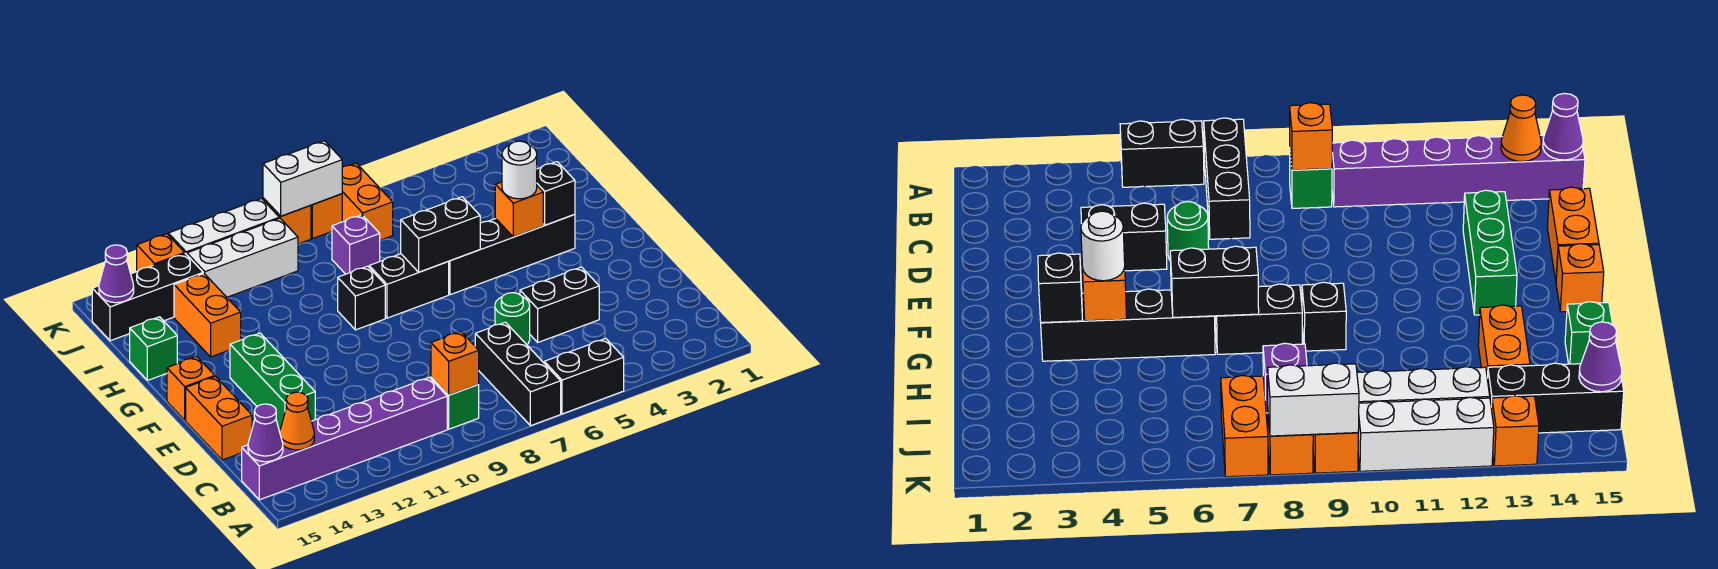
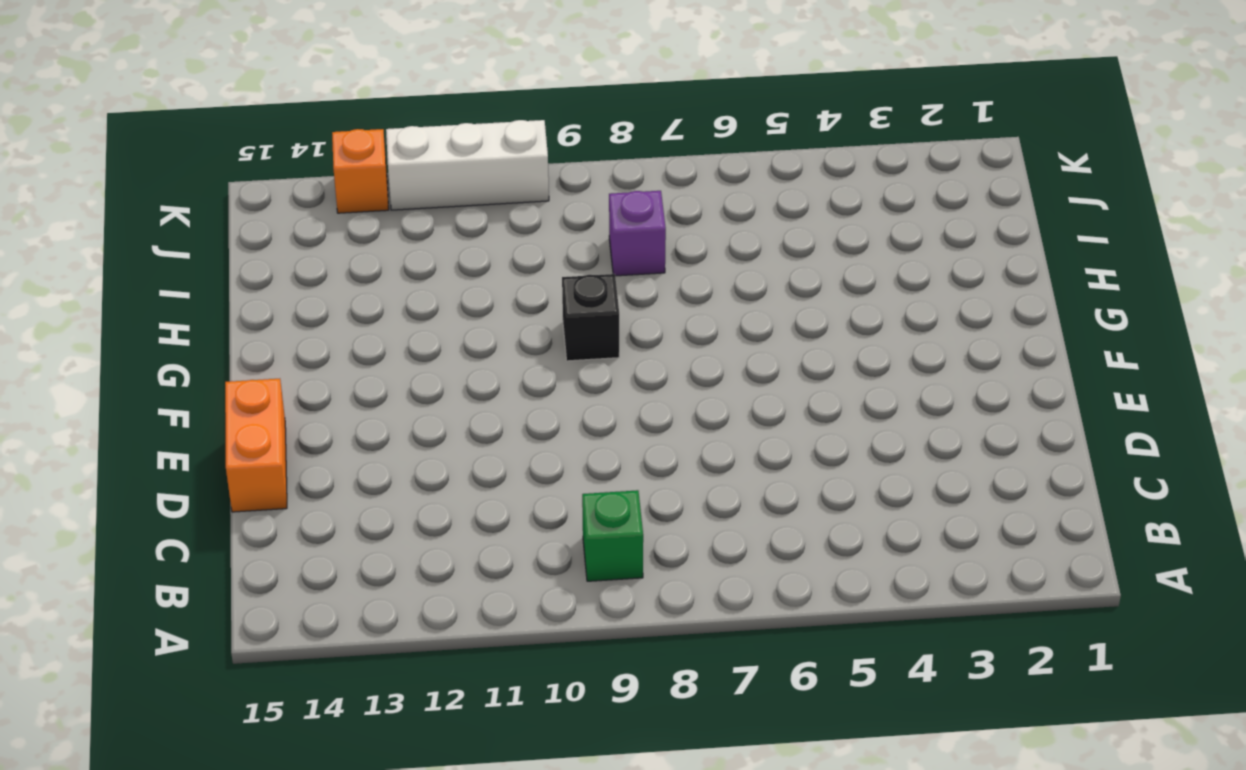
none -> black 1x2 brick [544,339,624,414]
none -> black 1x3 brick [475,322,561,426]
none -> purple 1x6 brick [242,377,447,500]
none -> black 1x2 brick [520,267,599,342]

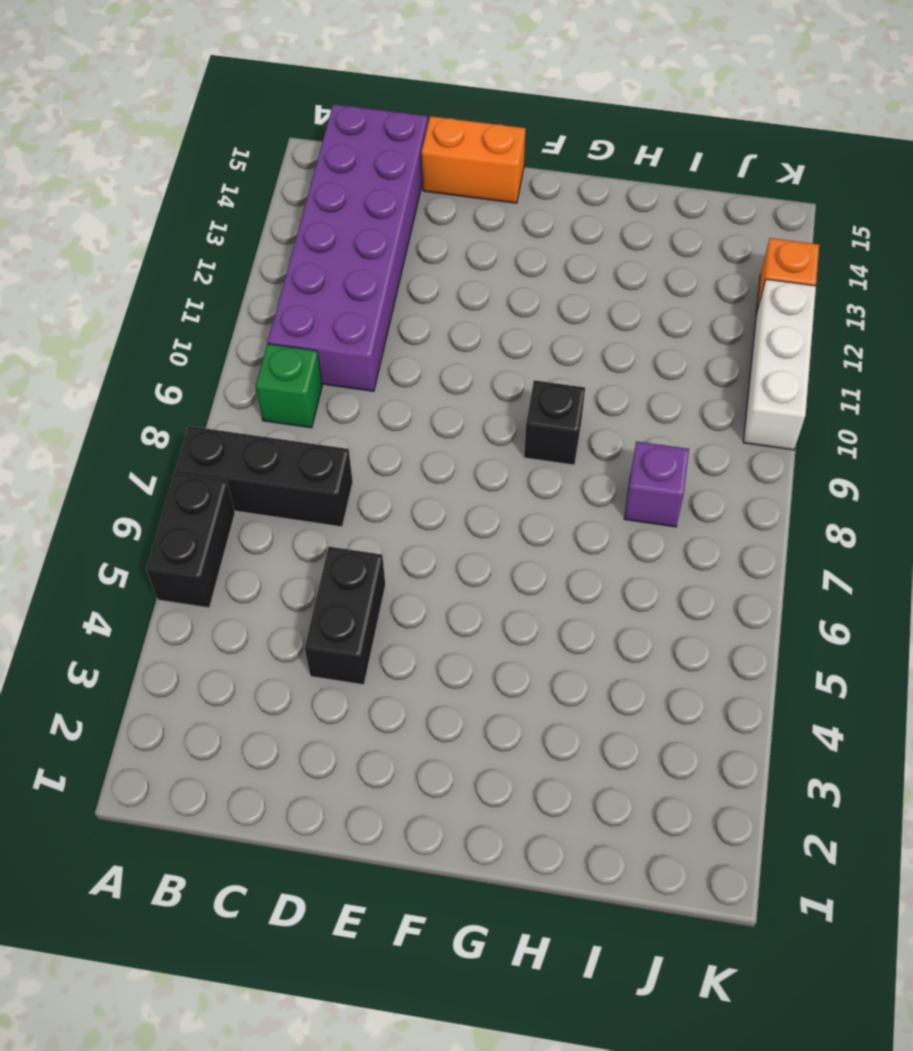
purple 2x6 brick [268,104,428,391] -> purple 1x6 brick [242,377,447,500]
none -> green 1x1 round brick [495,293,530,345]
none -> green 1x3 brick [230,333,315,431]
none -> orange 1x1 brick [167,357,215,420]
none -> black 1x4 brick [448,214,575,295]

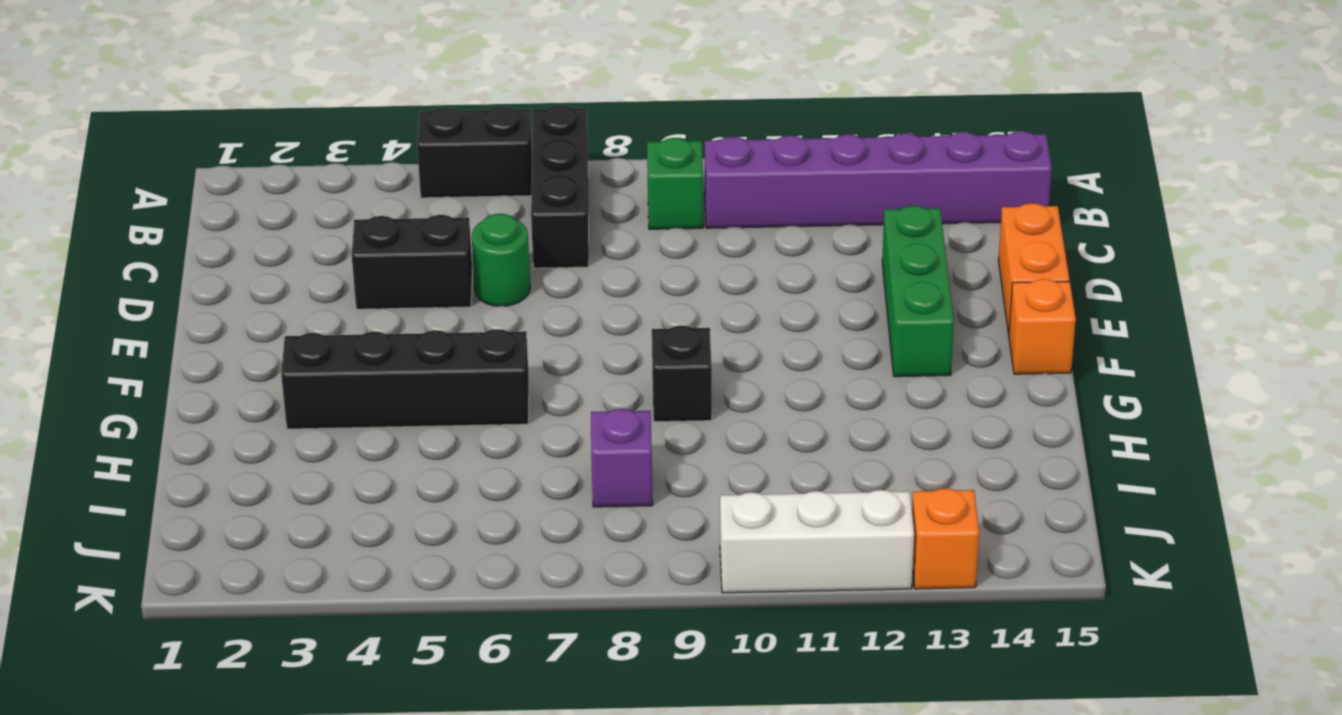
none -> black 1x2 brick [369,254,449,318]
none -> orange 1x2 brick [174,273,241,357]
none -> green 1x1 brick [130,317,177,380]
none -> orange 1x2 brick [342,163,393,240]

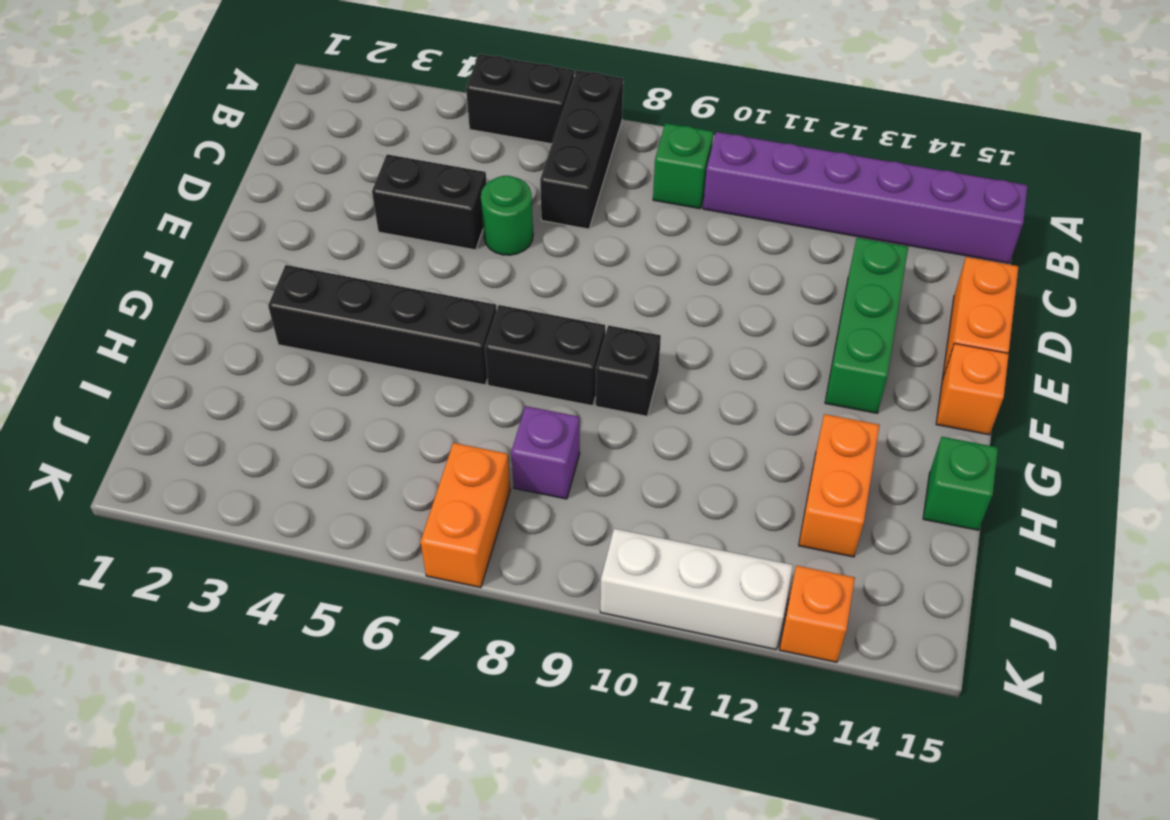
none -> white 1x3 brick [187,218,298,297]
none -> black 1x3 brick [92,254,203,341]
none -> orange 1x1 brick [311,194,342,239]
none -> orange 1x1 brick [263,198,311,244]

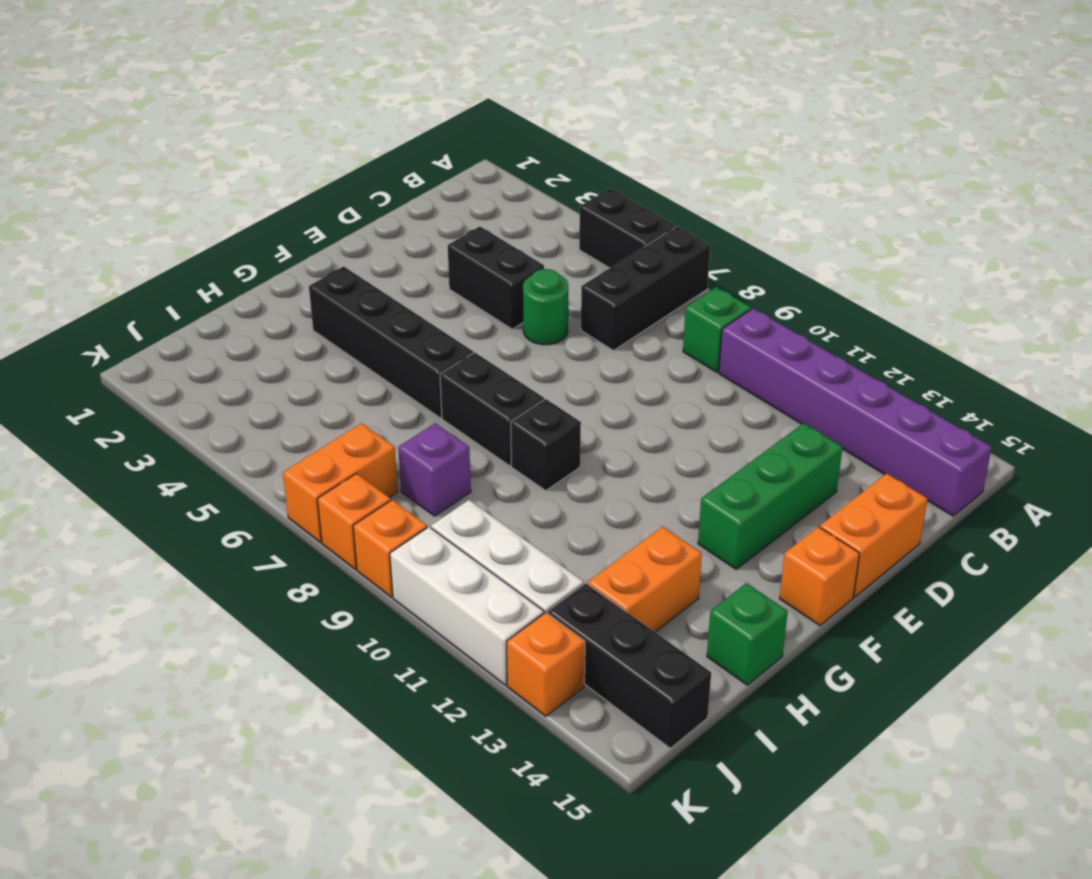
none -> orange 1x1 brick [431,332,479,395]
none -> orange 1x1 cone [280,392,314,450]
none -> purple 1x1 cone [248,404,283,462]
none -> black 1x1 brick [537,162,575,225]

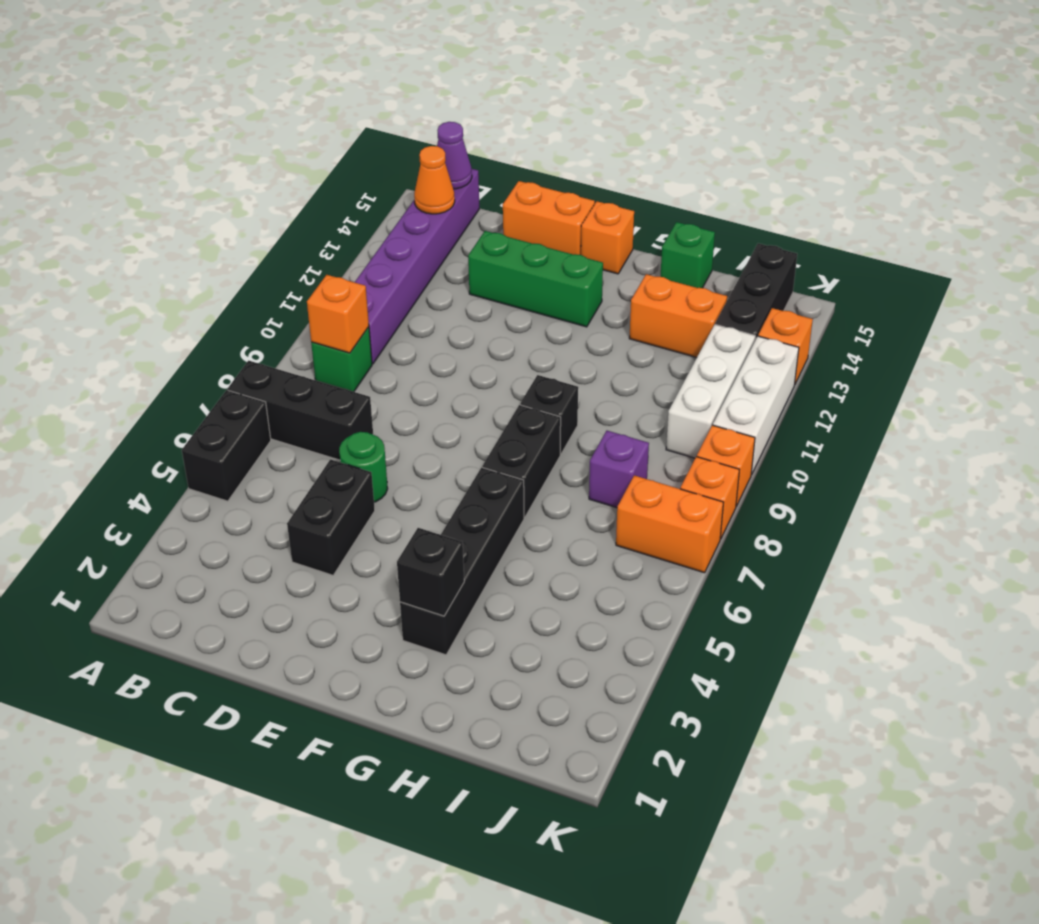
none -> orange 1x1 brick [495,182,543,237]
none -> black 1x2 brick [401,197,480,272]
none -> purple 1x1 cone [99,245,134,303]
none -> white 1x2 brick [263,141,342,216]

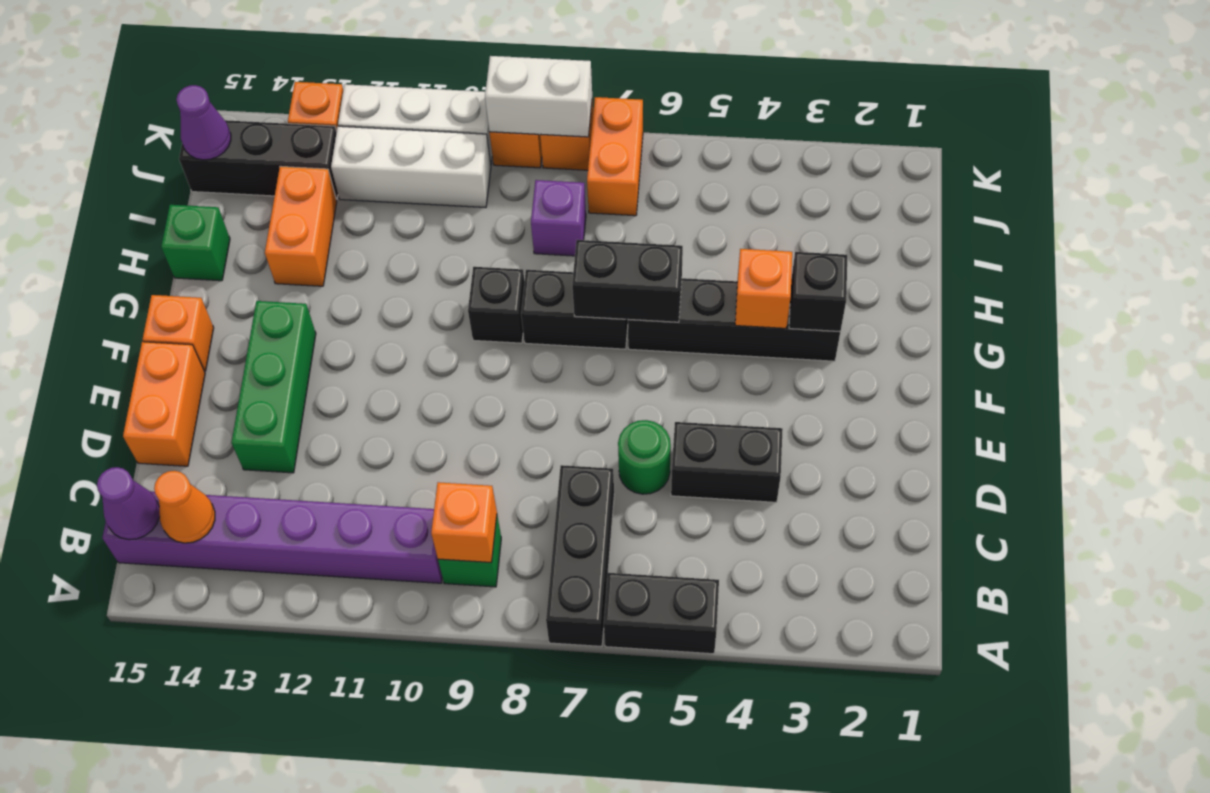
none -> white 1x1 round brick [502,141,537,199]

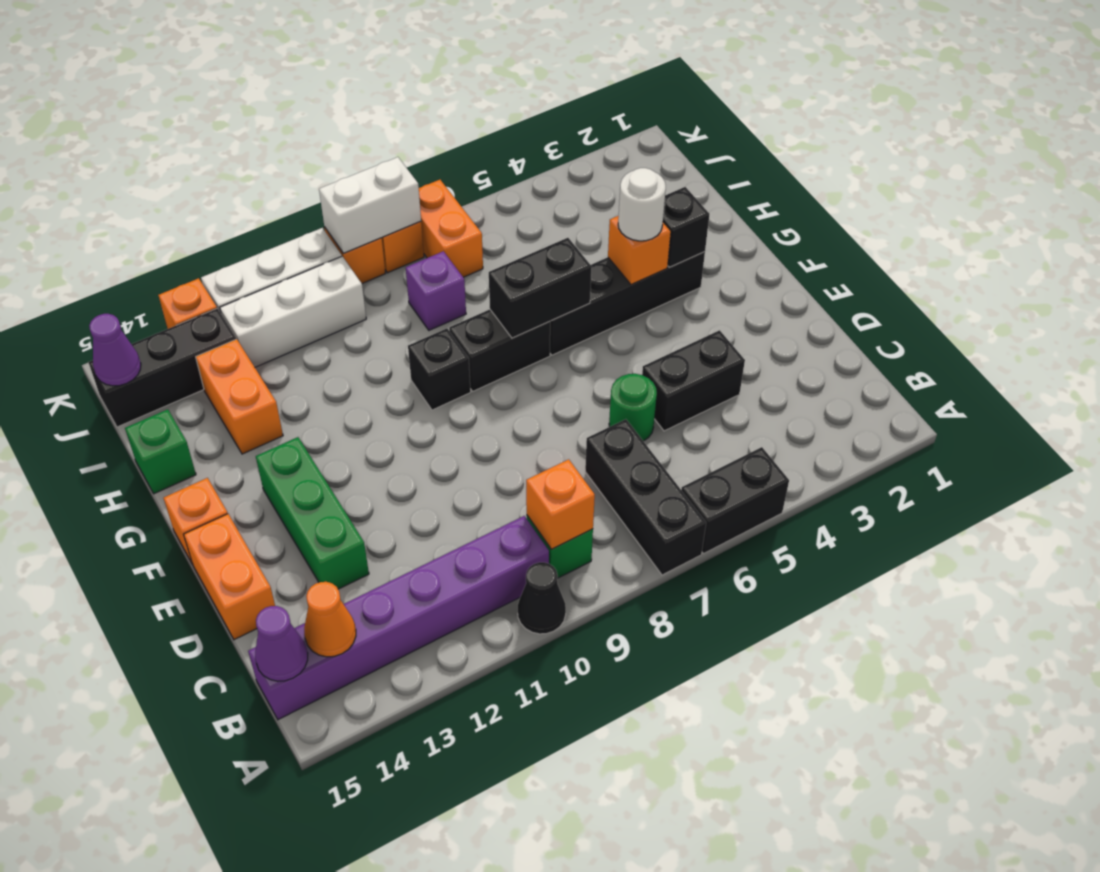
black 1x1 cone [518,562,566,634] -> none

